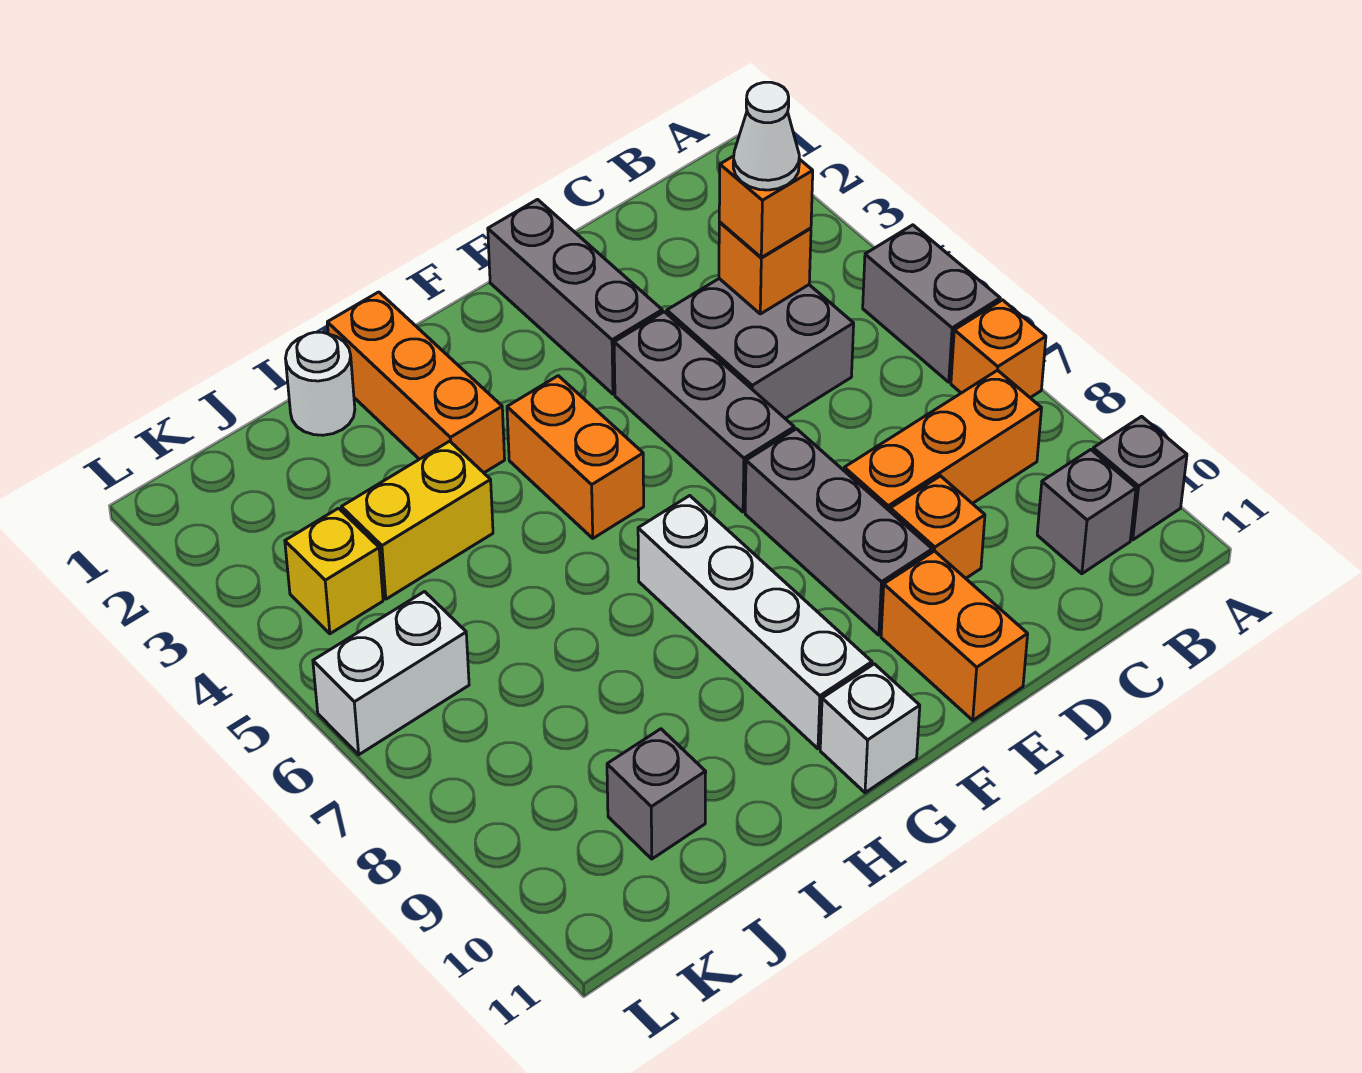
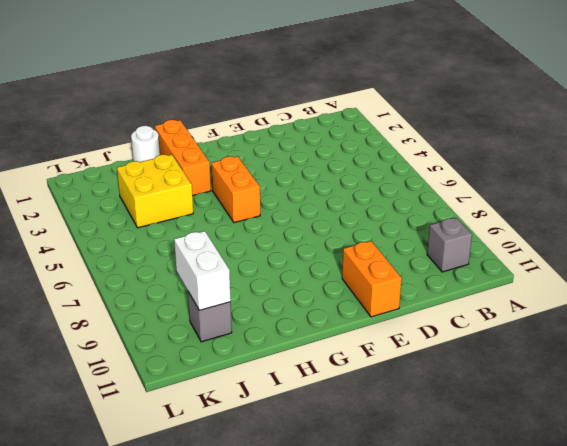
yellow 2x2 brick [117,155,193,228] -> yellow 1x2 brick [341,441,493,599]
white 1x2 brick [174,231,231,310] -> white 1x2 brick turned to [313,592,469,755]
none -> grey 1x2 brick [863,225,1000,382]
none -> orange 1x1 brick [951,300,1046,398]
none -> grey 1x1 brick [1093,416,1187,540]

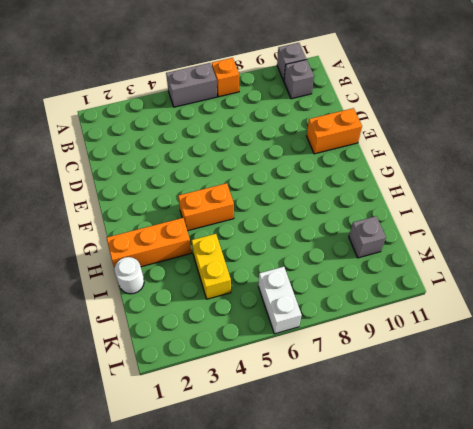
none -> orange 1x3 brick [844,370,1042,511]
none -> grey 2x2 brick [667,279,854,419]
none -> orange 1x1 brick [890,476,985,578]

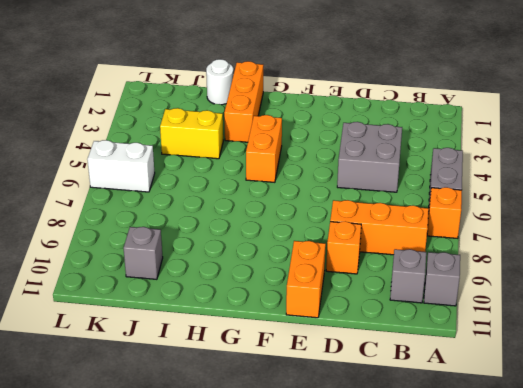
none -> grey 1x3 brick [488,200,662,394]
none -> grey 1x3 brick [614,312,794,512]
none -> grey 1x3 brick [745,429,932,635]

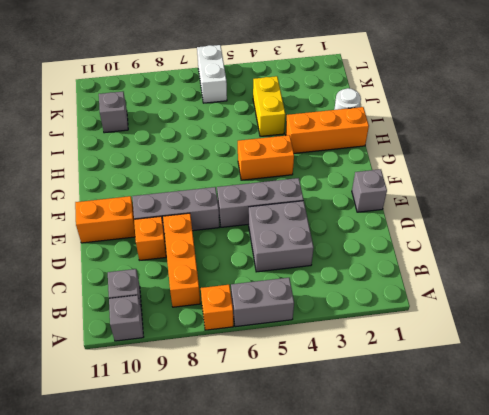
grey 1x1 brick [352,169,387,212] -> grey 1x3 brick [488,200,662,394]
none -> white 1x4 brick [638,496,872,749]
none -> white 1x1 brick [820,664,920,793]
none -> yellow 1x1 brick [285,508,383,634]

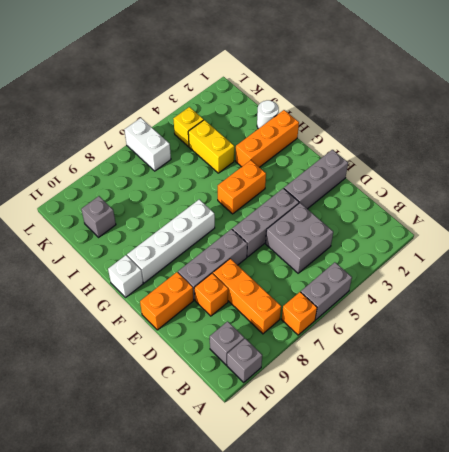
none -> orange 1x1 brick [719,222,811,314]
none -> orange 1x1 brick [719,156,813,258]
none -> white 1x1 cone [733,82,799,190]

